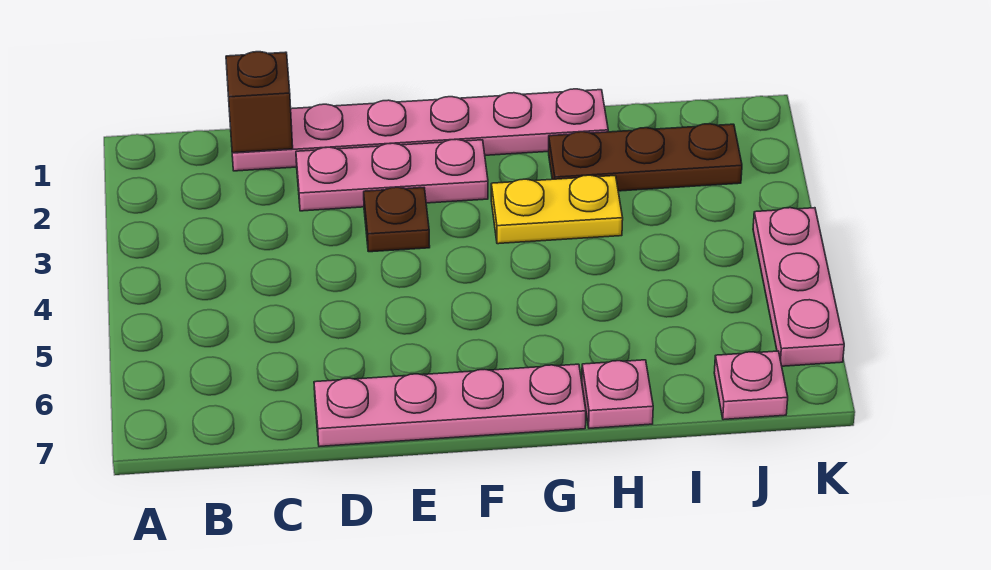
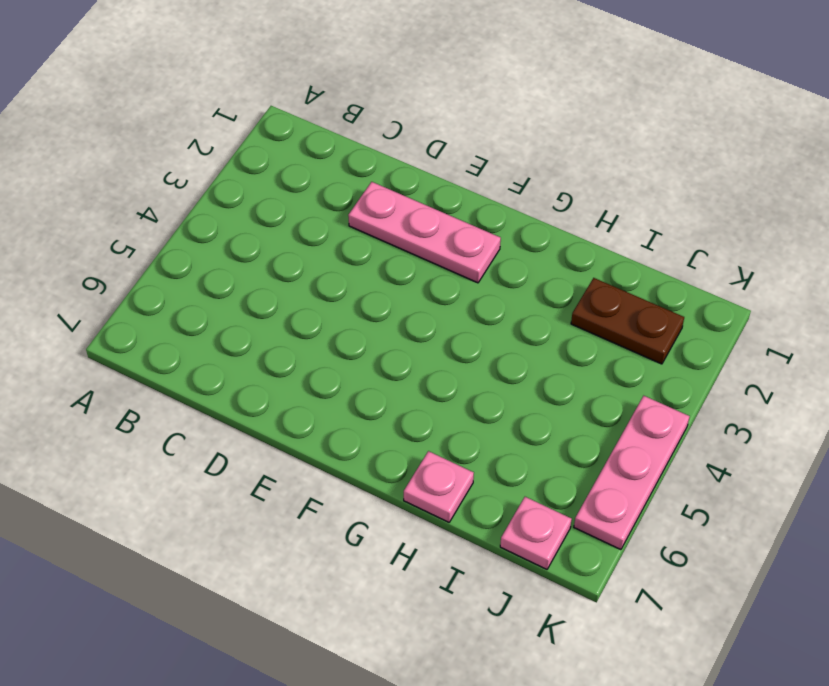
brown 1x2 plate [571,278,684,364] -> brown 1x3 plate [549,124,742,191]
none -> pink 1x6 plate [232,89,608,171]
none -> pink 1x4 plate [314,364,586,447]

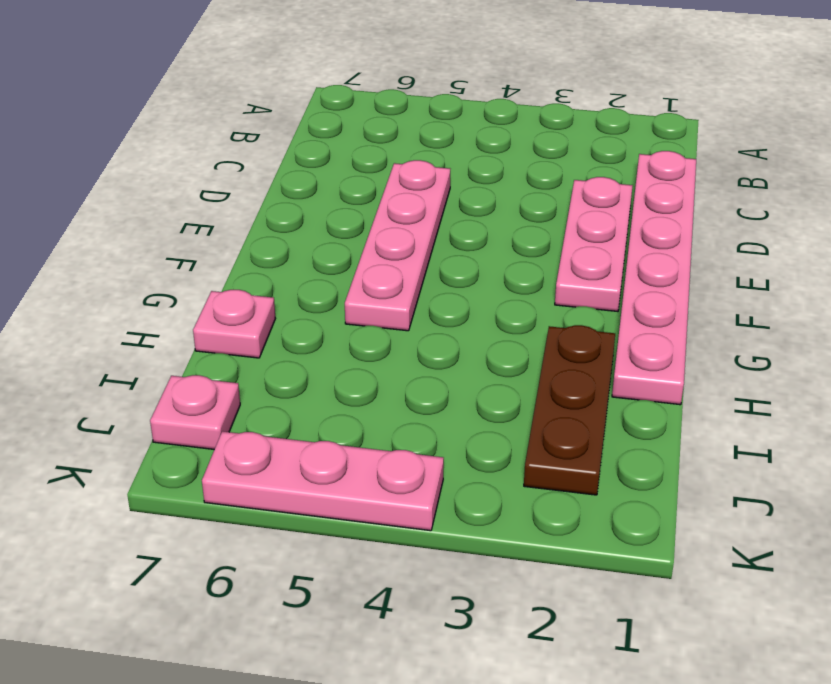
pink 1x4 plate [345,160,450,331] -> pink 1x4 plate moved to [314,364,586,447]
none -> brown 1x1 plate [364,187,430,252]
none -> yellow 1x2 plate [491,175,623,244]

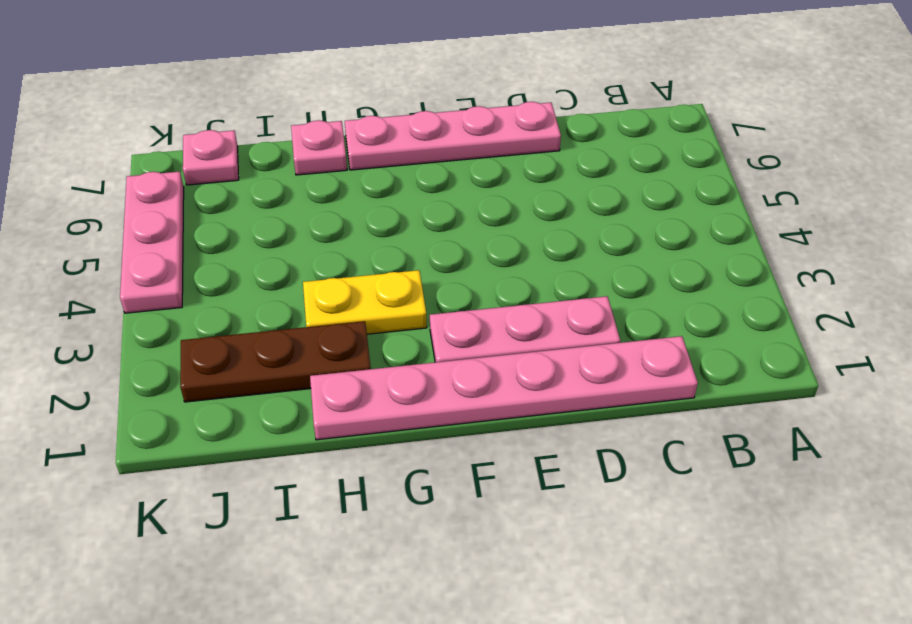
none -> brown 1x1 plate [364,187,430,252]
none -> brown 1x1 brick [226,52,293,153]

